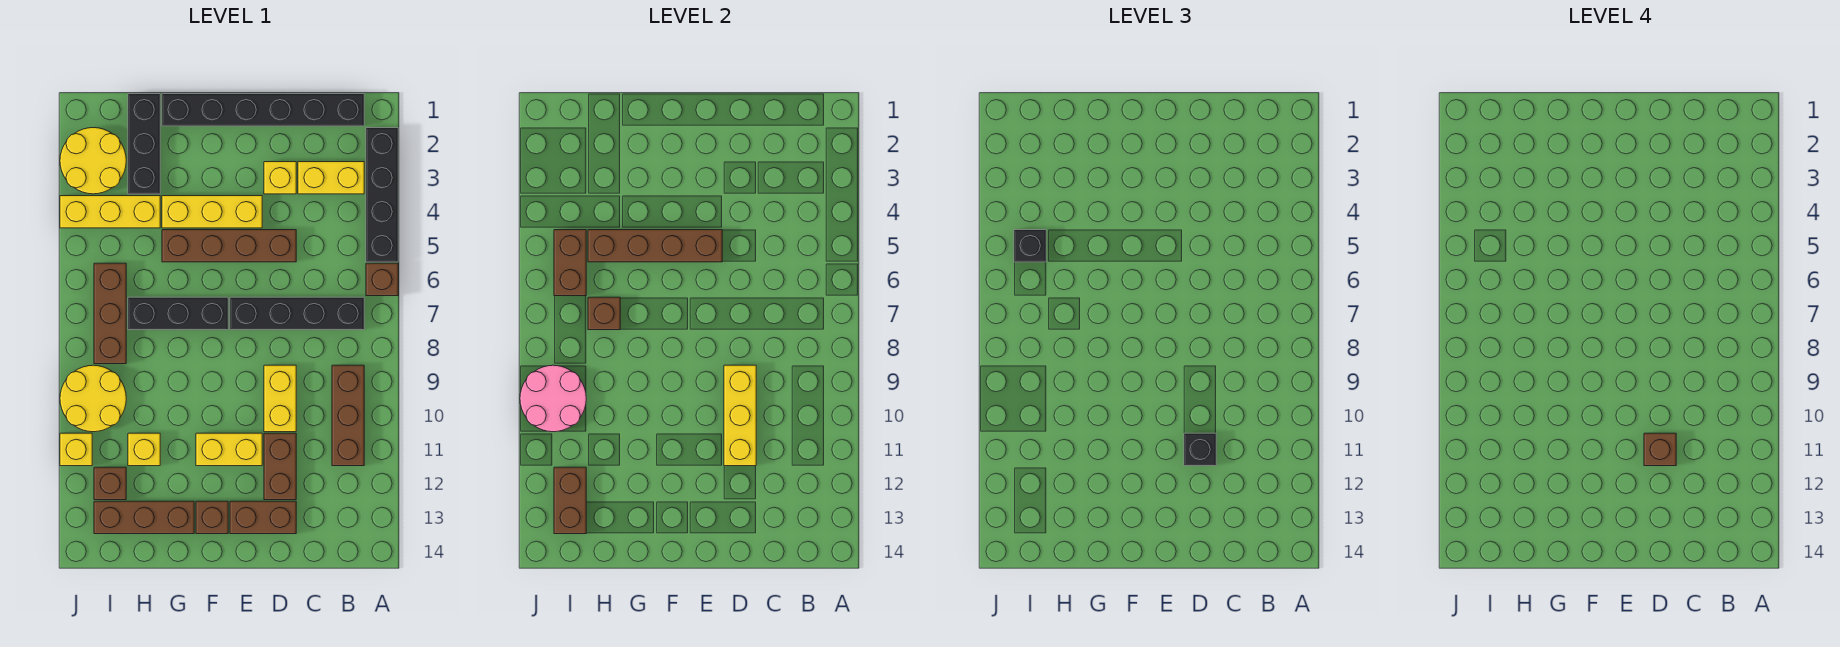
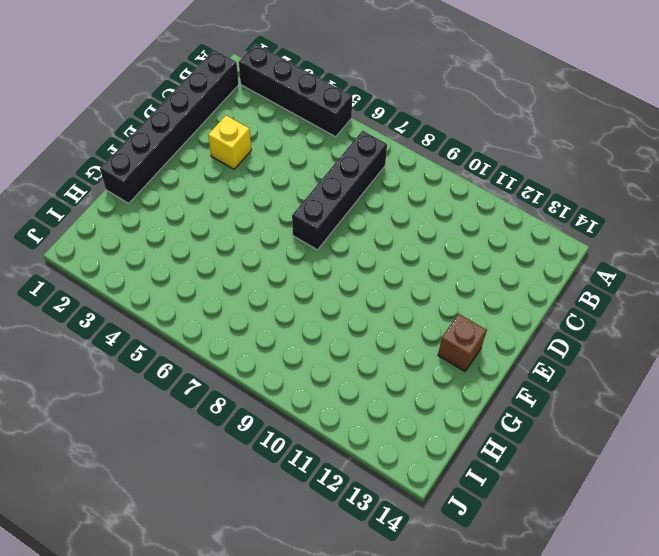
none -> brown 1x1 brick [366,263,398,296]
none -> yellow 1x2 brick [298,162,364,194]
none -> brown 1x3 brick [332,365,364,466]
none -> brown 1x4 brick [162,230,296,262]

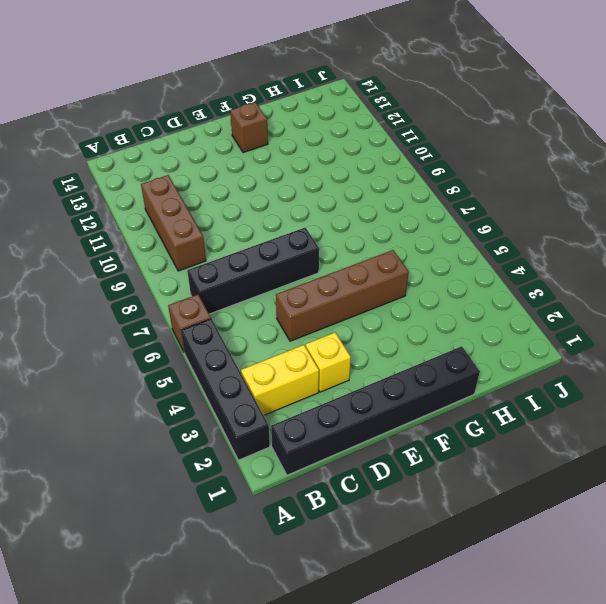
none -> yellow 1x2 brick [264,365,296,432]
none -> brown 1x2 brick [264,433,296,500]
none -> brown 1x2 brick [230,501,296,534]
none -> yellow 1x3 brick [162,196,262,228]

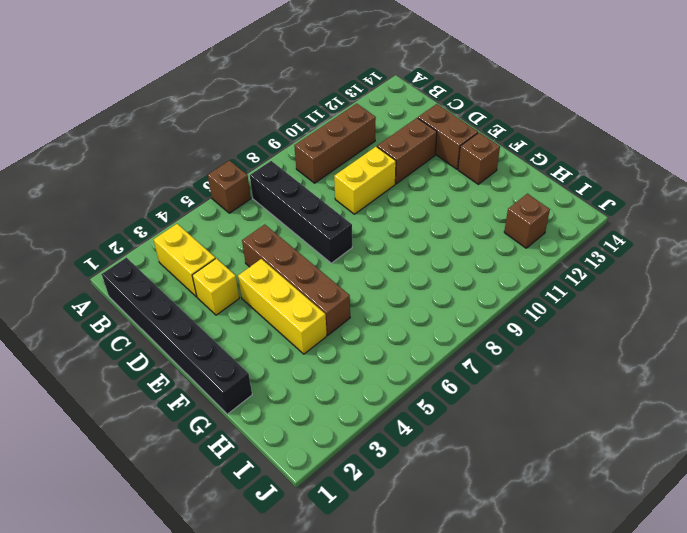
none -> black 1x4 brick [366,128,398,262]
none -> yellow 1x2 brick [196,433,262,466]
none -> black 1x3 brick [128,297,228,330]
none -> brown 1x3 brick [94,501,194,534]

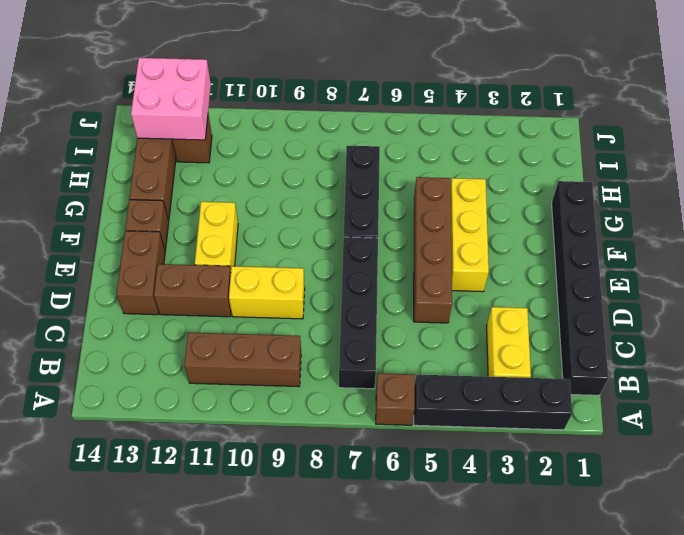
pink 2x2 brick [131,58,211,140] -> brown 1x2 brick [554,467,586,534]
none -> yellow 1x1 brick [264,162,296,194]
none -> black 1x3 brick [128,94,160,194]
none -> yellow 1x3 brick [60,196,160,228]
none -> yellow 1x1 brick [128,433,160,466]

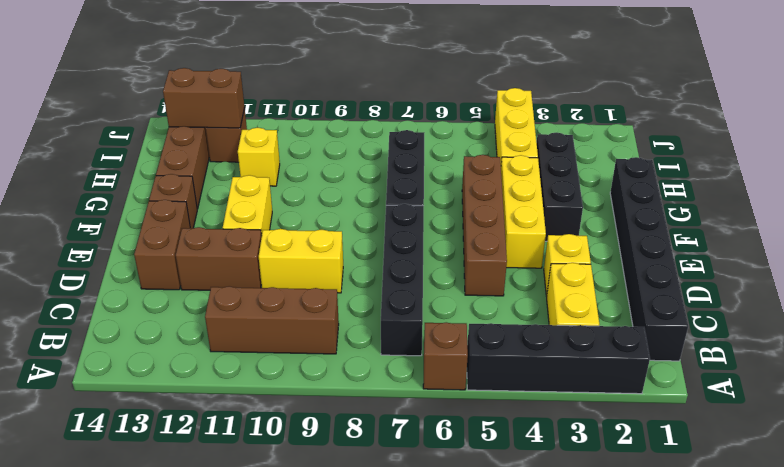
black 1x3 brick [537,132,583,241] -> black 1x3 brick turned to [128,94,160,194]
none -> yellow 2x2 round brick [60,128,126,194]
none -> brown 1x3 brick [94,263,126,364]
none -> yellow 2x2 round brick [60,365,126,432]
none -> yellow 1x1 brick [60,433,92,466]

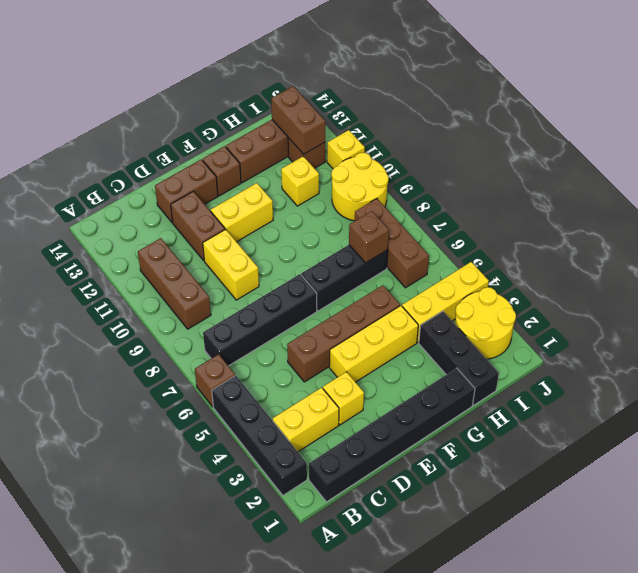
none -> yellow 1x3 brick [724,365,756,466]
none -> brown 1x4 brick [588,230,722,262]
none -> brown 1x2 brick [554,230,586,296]
none -> pink 2x2 round brick [520,365,586,432]

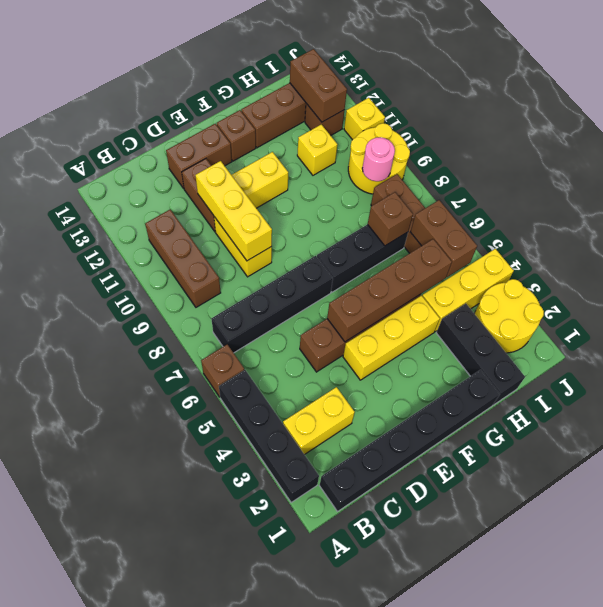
pink 1x1 round brick [362,137,395,181] -> pink 2x2 round brick [520,365,586,432]
none -> yellow 1x1 brick [264,162,296,194]
none -> black 1x1 brick [1184,433,1216,466]
none -> black 1x1 brick [1014,230,1046,262]
none -> brown 1x1 brick [1644,433,1676,466]

